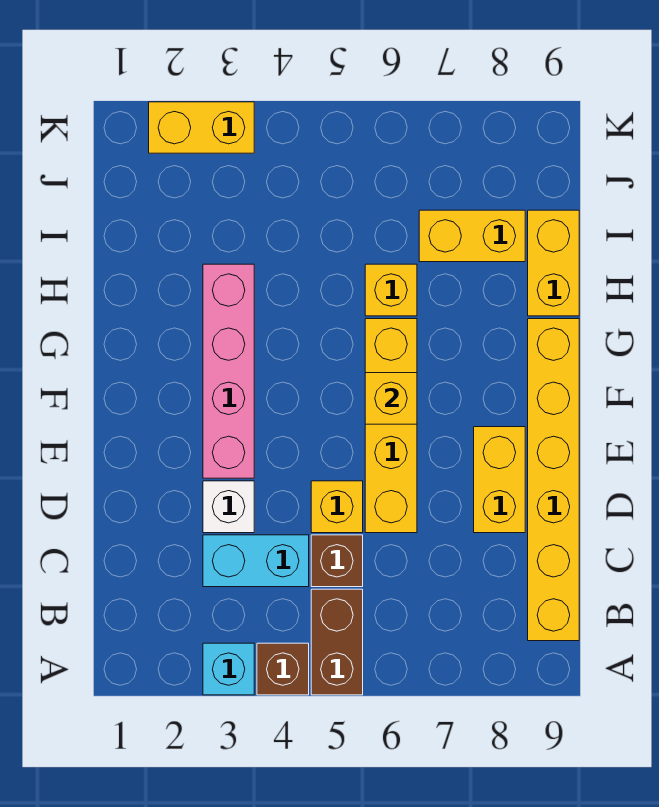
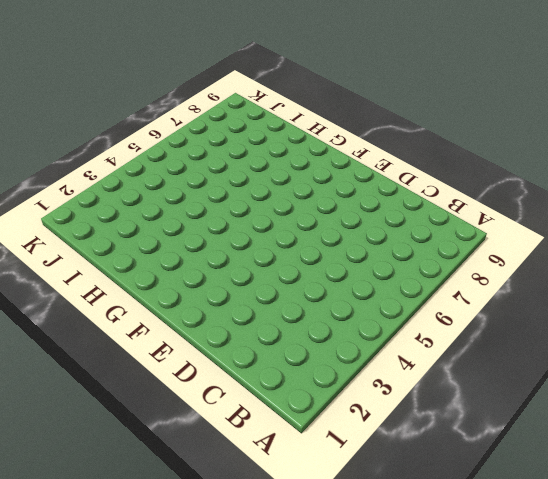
none -> cyan 1x1 brick [203,643,254,695]
none -> brown 1x1 brick [257,643,309,695]
none -> brown 1x2 brick [311,589,363,695]

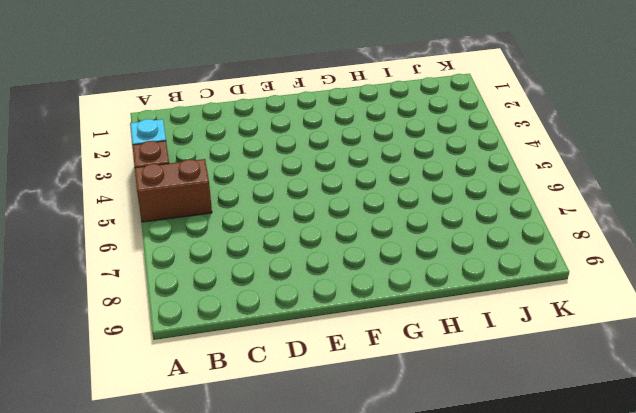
none -> yellow 1x6 brick [528,319,579,641]
none -> cyan 1x2 brick [203,535,309,587]
none -> brown 1x1 brick [311,535,363,587]

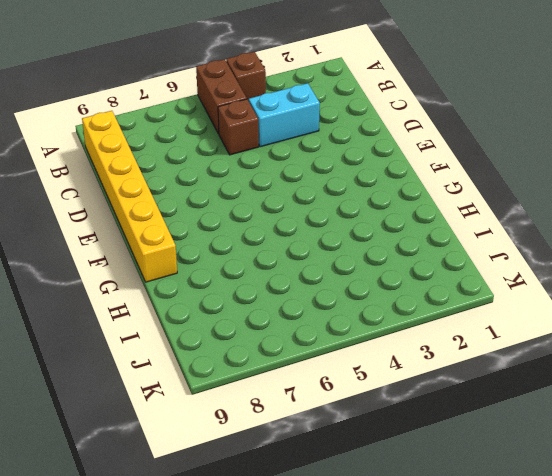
none -> cyan 1x1 brick [203,643,254,695]
none -> white 1x1 brick [203,481,254,533]
none -> yellow 1x1 brick [311,481,363,533]

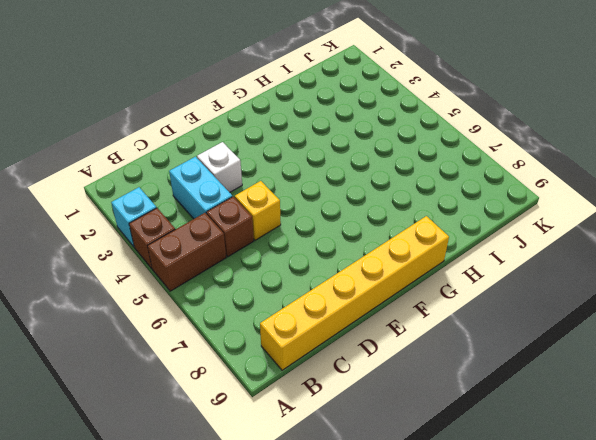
none -> yellow 1x4 brick [365,319,417,533]
none -> yellow 1x2 brick [474,427,525,533]
none -> pink 1x4 brick [203,264,254,478]

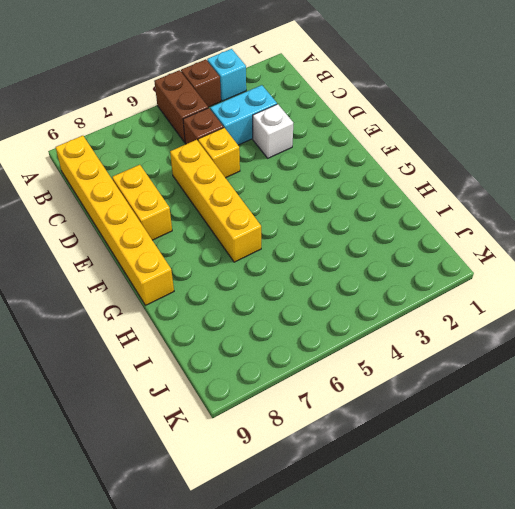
none -> pink 1x4 brick [203,264,254,478]
none -> yellow 1x1 brick [365,264,417,316]
none -> yellow 1x2 brick [528,210,579,316]

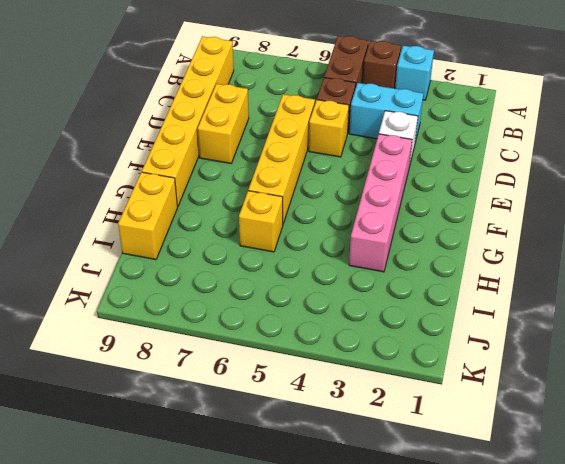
none -> yellow 1x2 brick [419,210,525,262]
none -> yellow 1x2 brick [149,102,254,153]
none -> yellow 1x1 brick [365,373,417,424]

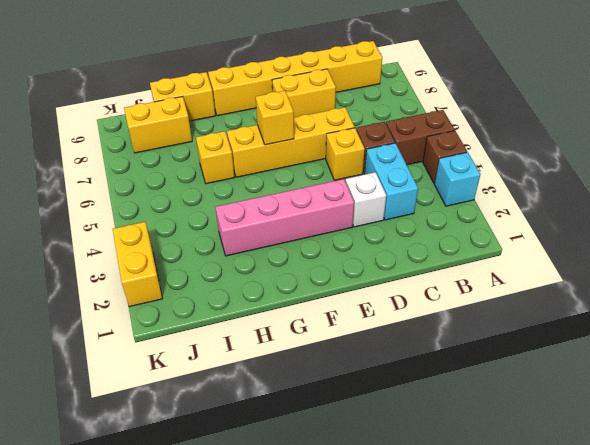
yellow 1x2 brick [124,96,192,153] -> yellow 1x2 brick turned to [419,210,525,262]

